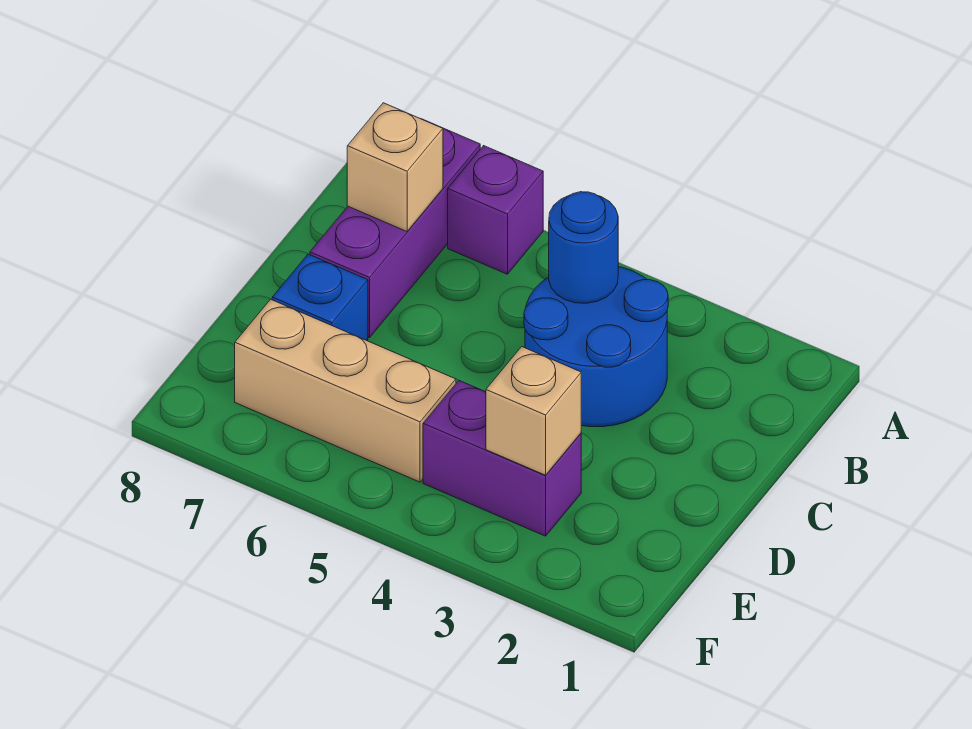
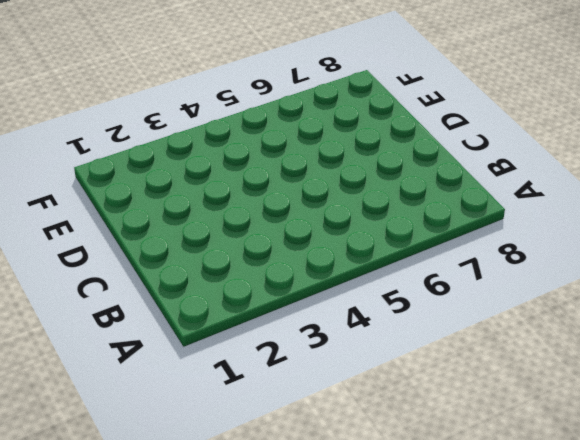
none -> purple 1x1 brick [448,146,543,274]
none -> purple 1x3 brick [310,120,480,338]

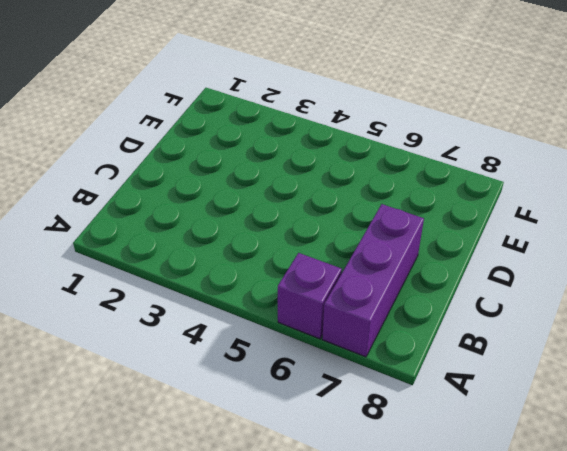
none -> blue 2x2 round brick [524,267,668,427]
none -> blue 1x1 brick [272,254,368,341]

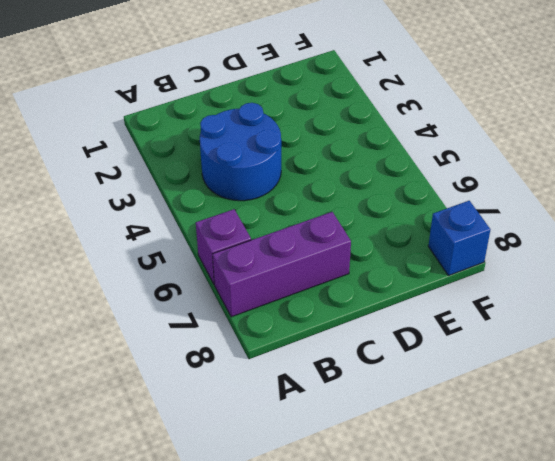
blue 1x1 brick [428,201,490,276] -> blue 1x1 brick moved to [272,254,368,341]
none -> purple 1x2 brick [423,381,581,536]
none -> tan 1x3 brick [235,299,456,482]

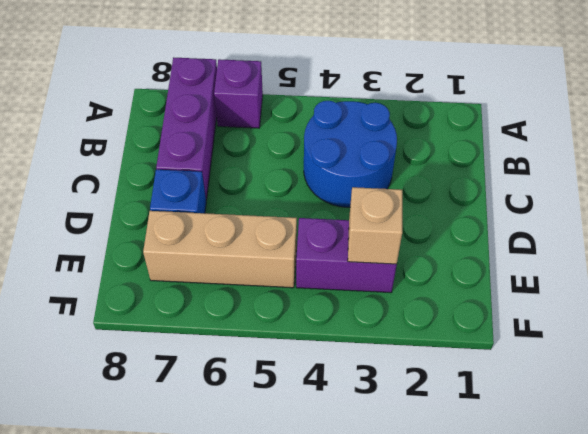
none -> blue 1x1 round brick [549,192,618,303]
none -> tan 1x1 brick [347,103,443,231]

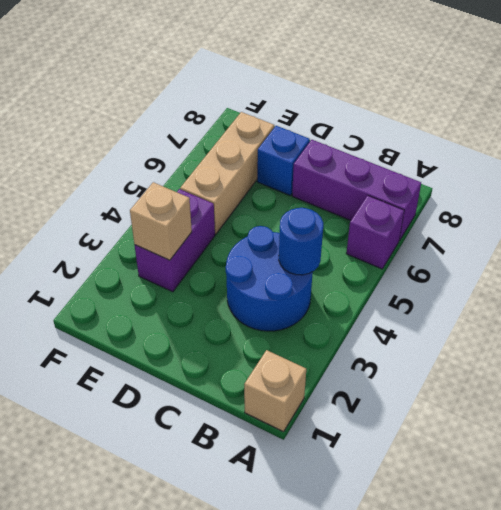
tan 1x1 brick [244,350,306,432] -> tan 1x1 brick moved to [347,103,443,231]

